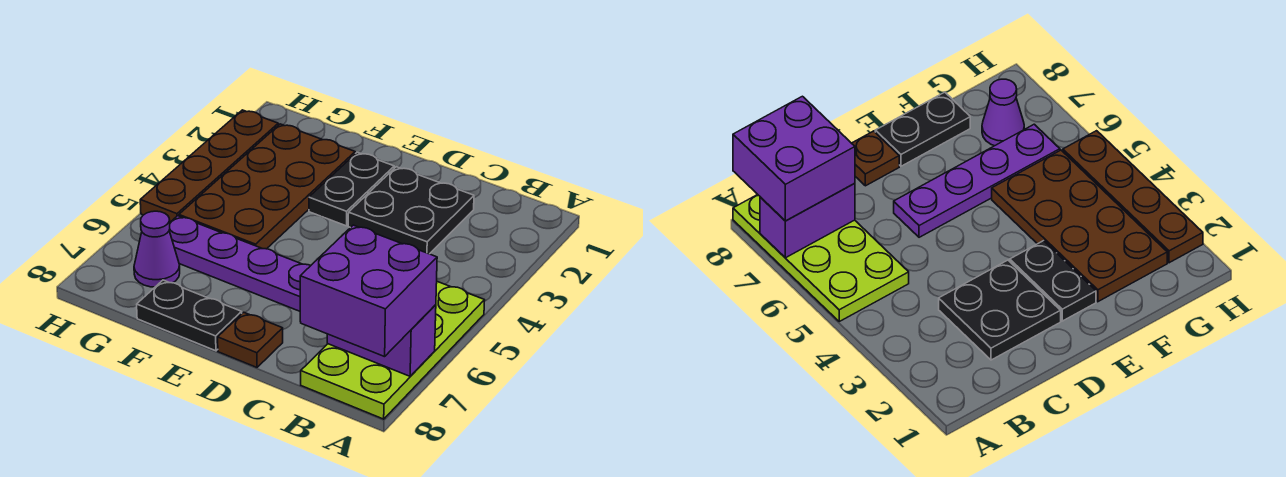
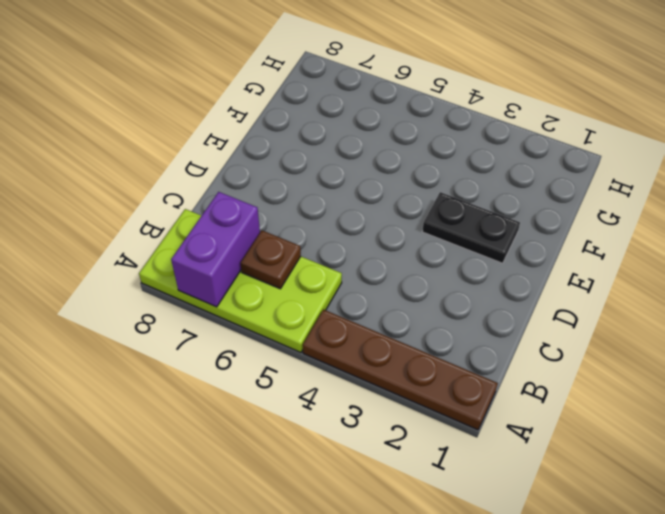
brown 1x4 plate [303,309,498,430] -> brown 1x4 plate moved to [140,110,278,222]
brown 1x1 plate [241,231,301,289] -> brown 1x1 plate moved to [218,312,283,367]
none -> black 2x2 plate [348,167,474,254]
none -> purple 1x4 plate [169,216,311,311]

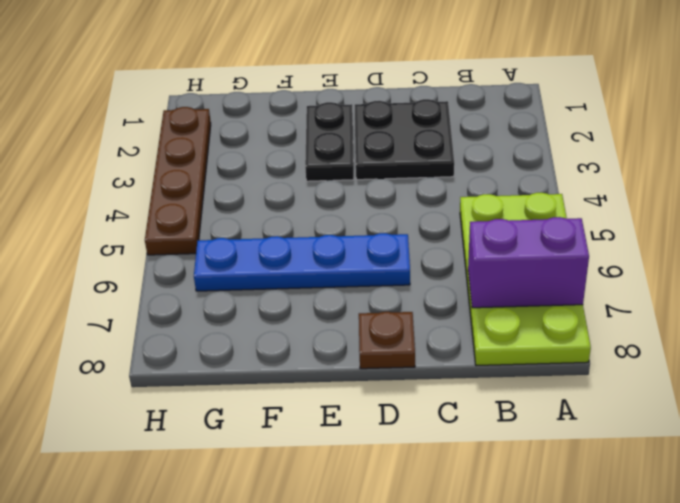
blue 1x4 plate [194,233,410,291] -> purple 1x4 plate [169,216,311,311]
none -> black 1x2 plate [137,280,242,351]
none -> brown 2x4 plate [179,124,355,249]

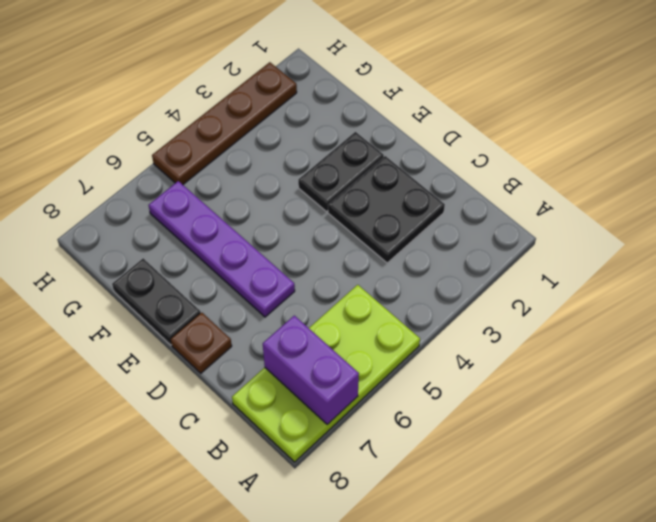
none -> brown 2x4 plate [179,124,355,249]
none -> purple 1x1 cone [134,211,180,287]

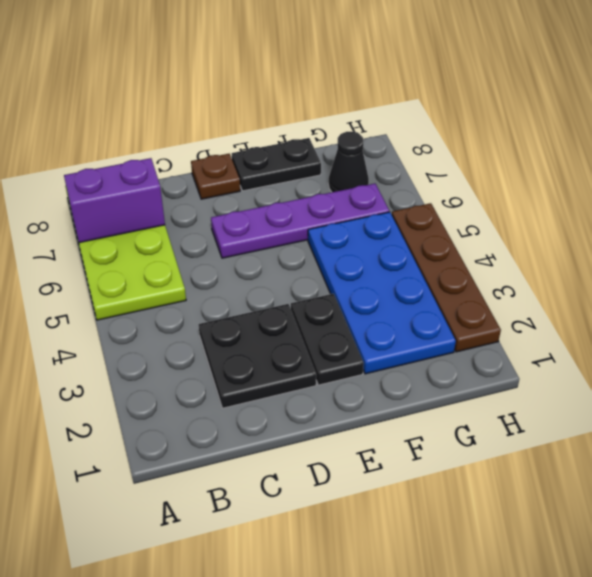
blue 2x4 plate [308,212,456,374] -> brown 2x4 plate [179,124,355,249]
black 1x1 cone [328,132,369,192] -> purple 1x1 cone [134,211,180,287]
none -> purple 2x2 brick [300,225,437,357]

